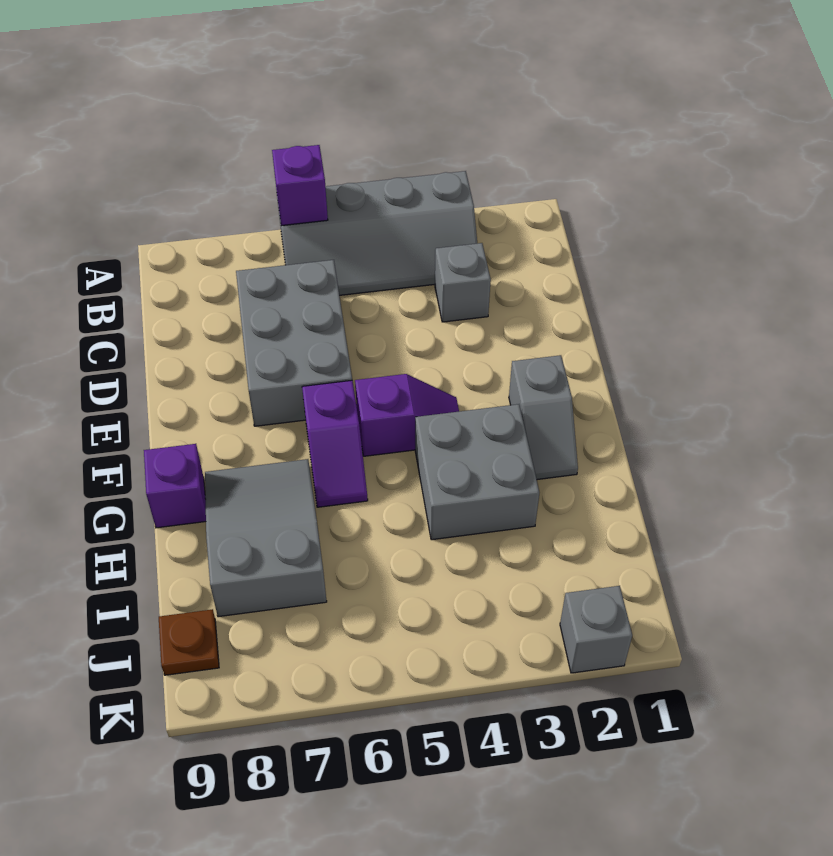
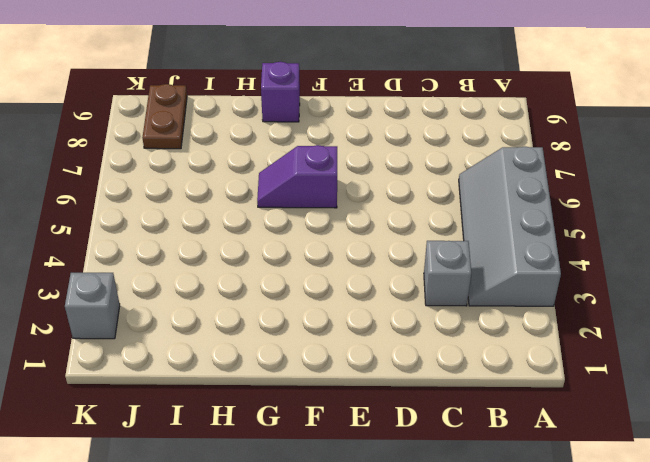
brown 1x2 plate [142,84,187,149] -> brown 1x1 plate [159,609,219,675]
none -> grey 2x3 brick [236,260,352,426]
none -> grey 1x2 slope [509,355,578,480]
none -> purple 1x2 slope [355,374,459,456]

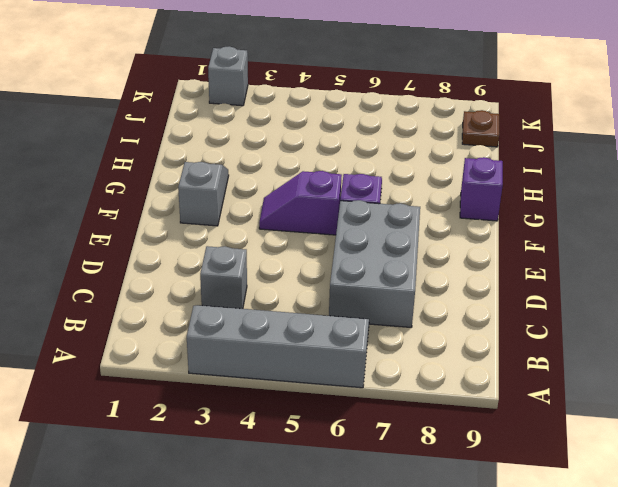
none -> grey 2x2 brick [415,404,539,540]
none -> grey 2x3 slope [205,459,327,617]
none -> purple 1x1 brick [272,145,328,226]

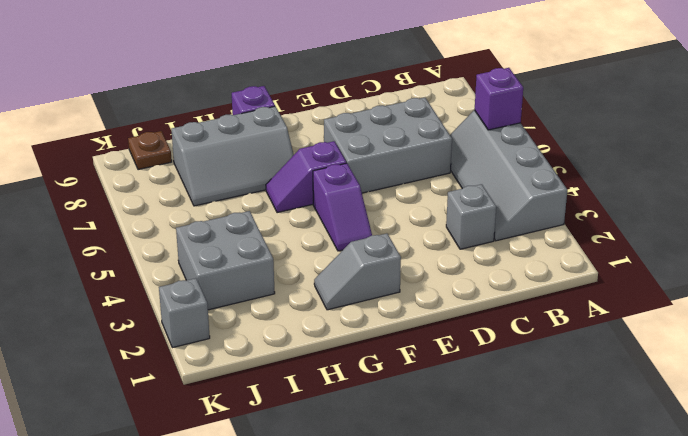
grey 2x3 slope [171,106,294,206] -> grey 2x3 slope turned to [205,459,327,617]
grey 2x2 brick [176,211,275,310] -> grey 2x2 brick moved to [415,404,539,540]

